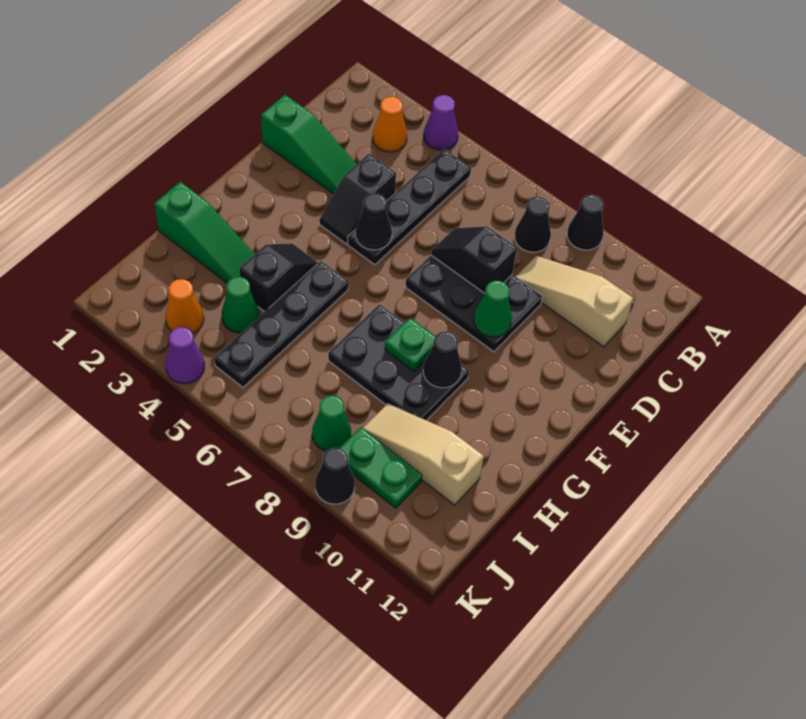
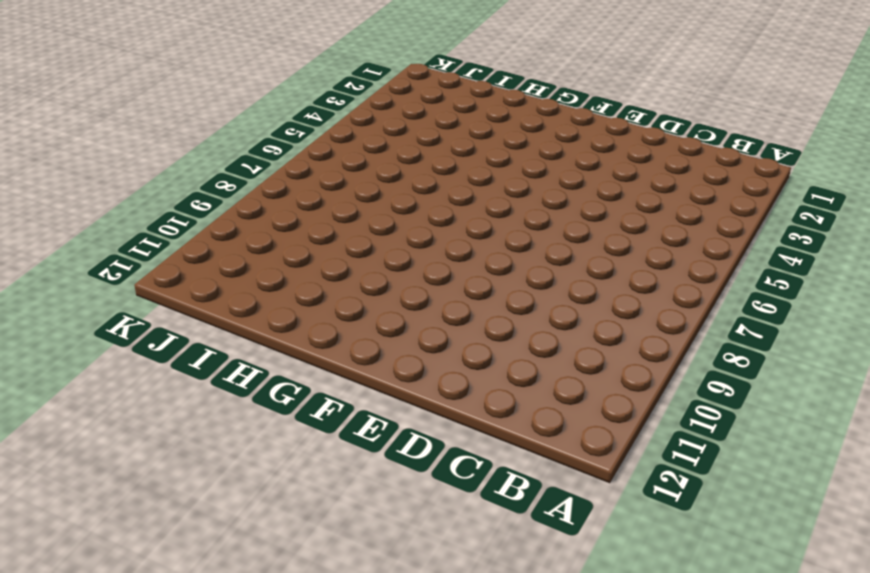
none -> purple 1x1 cone [424,95,458,150]
none -> black 1x1 cone [567,195,604,250]
none -> orange 1x1 cone [373,97,407,152]

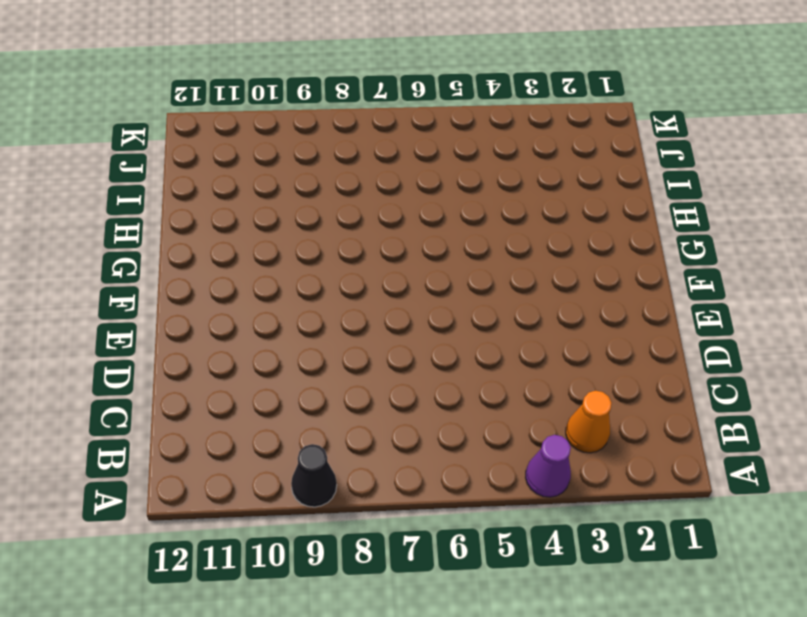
none -> black 1x4 plate [348,149,471,265]
none -> black 1x1 cone [514,197,551,252]
none -> tan 1x3 slope [516,256,633,347]

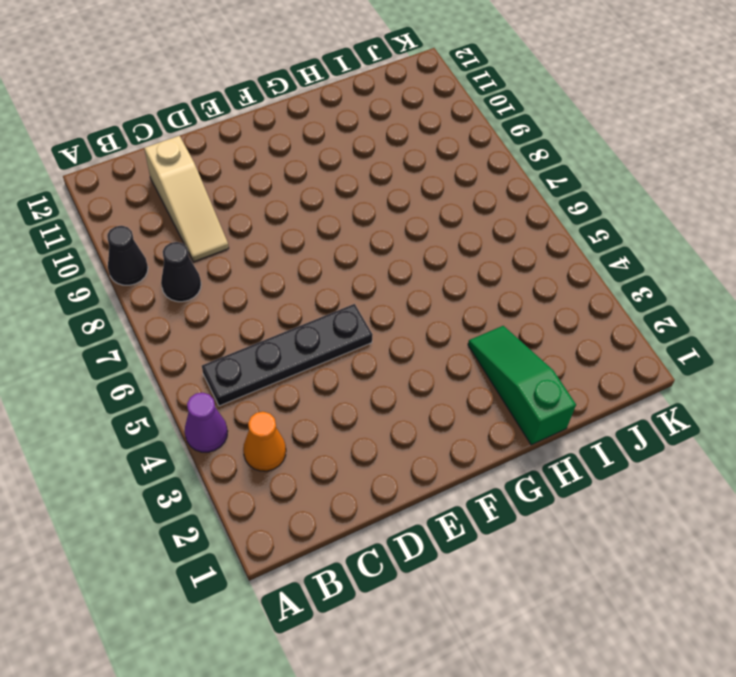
none -> green 1x3 slope [261,95,356,194]
none -> black 1x2 slope [319,154,396,244]
none -> black 2x3 plate [405,255,543,352]

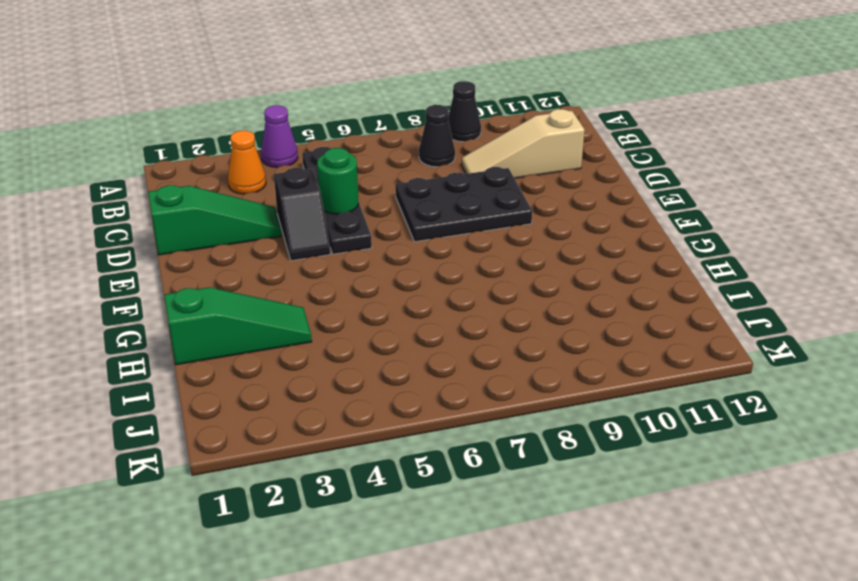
green 1x1 round brick [317,148,359,214] -> none
none -> black 1x2 slope [239,243,318,312]
none -> black 1x4 plate [214,261,349,387]
none -> black 2x3 plate [328,304,469,420]

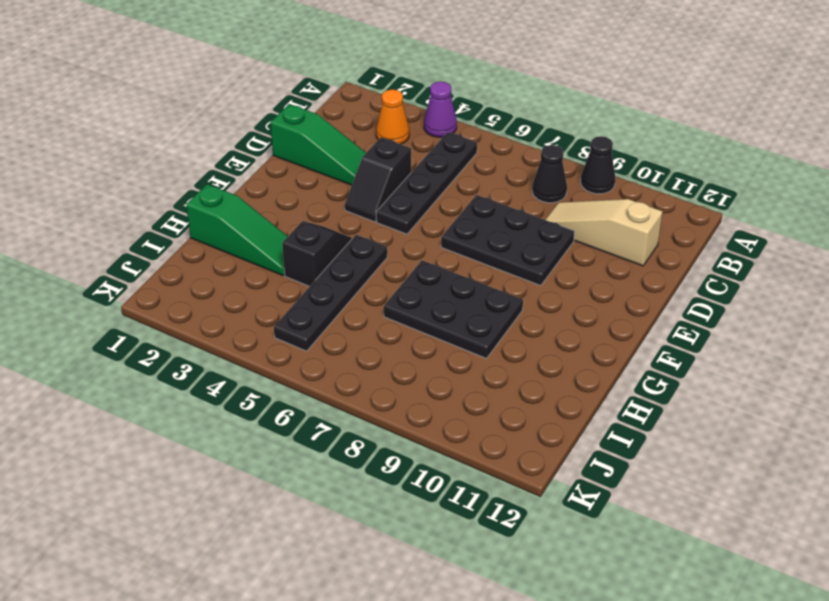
none -> green 1x1 cone [222,277,259,333]
none -> tan 1x3 slope [363,404,484,505]
none -> orange 1x1 cone [166,279,204,333]

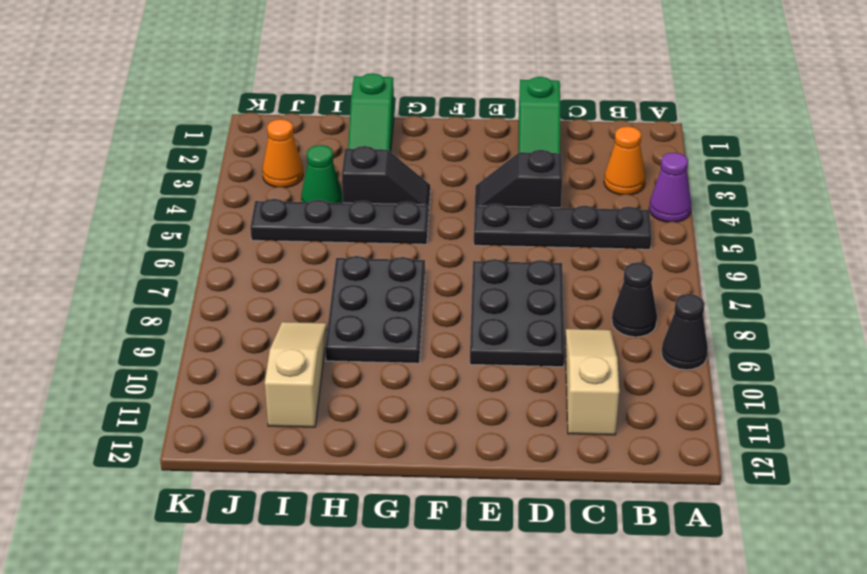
none -> green 1x1 cone [312,396,351,451]
none -> green 1x2 plate [339,427,422,508]
none -> purple 1x1 cone [166,327,204,384]

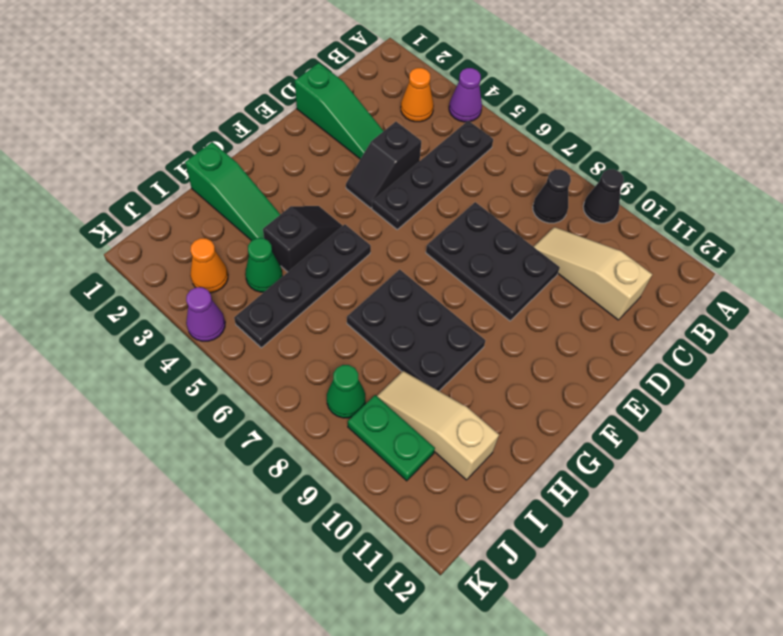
none -> black 1x1 cone [315,448,355,504]
none -> black 1x2 slope [431,226,517,293]
none -> black 1x1 cone [355,194,392,250]

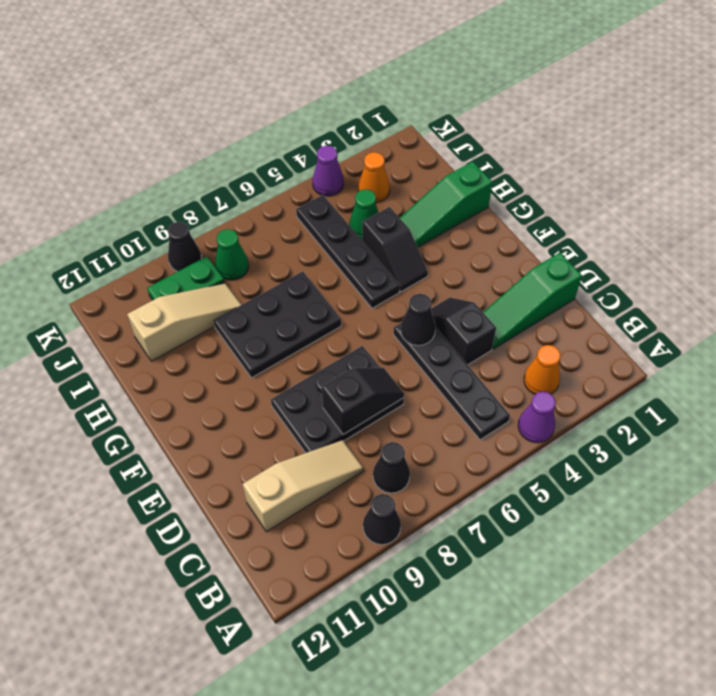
none -> green 1x1 cone [474,281,512,337]
none -> green 1x1 plate [385,318,435,371]
none -> black 1x1 cone [423,331,462,388]

